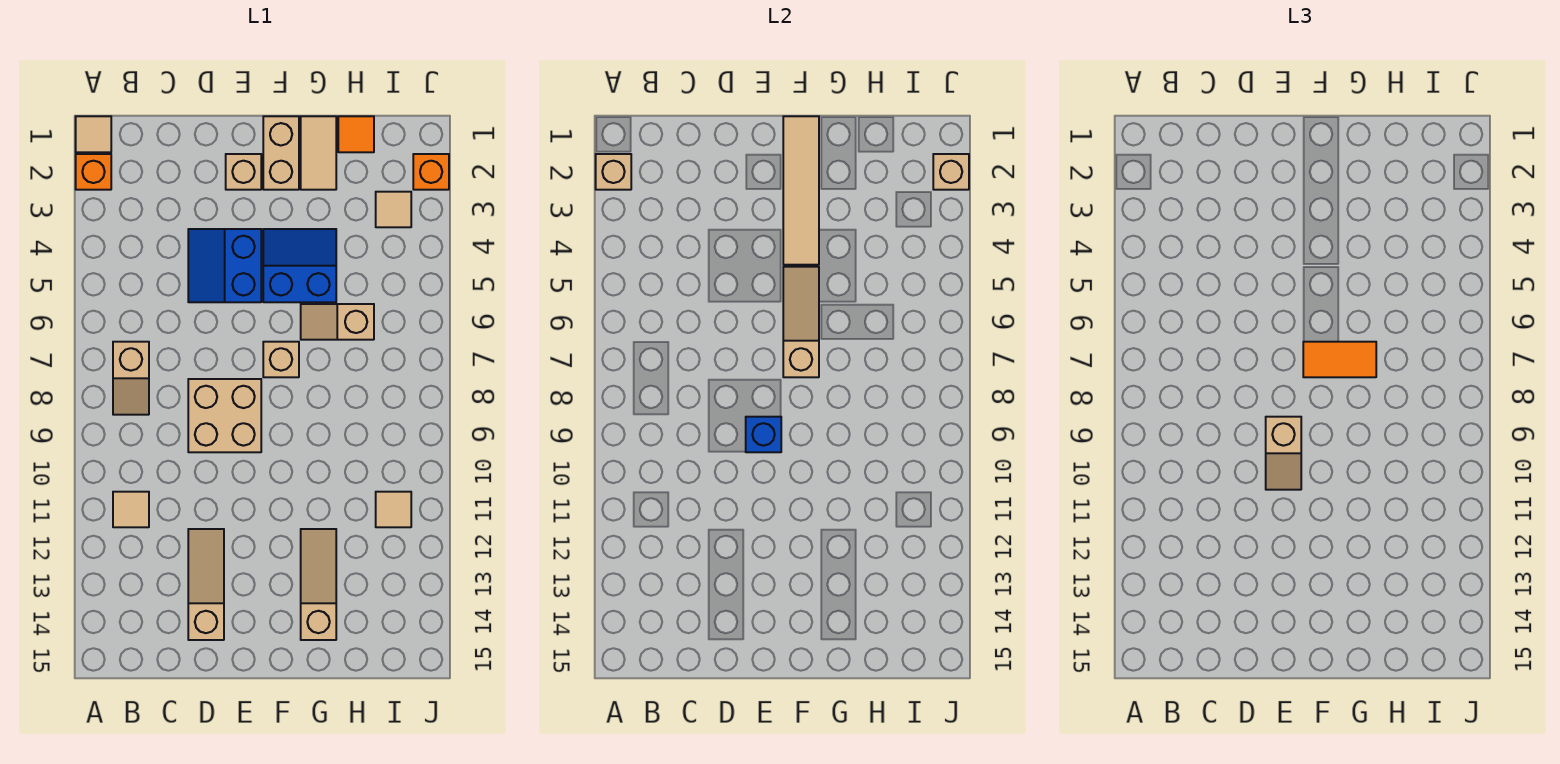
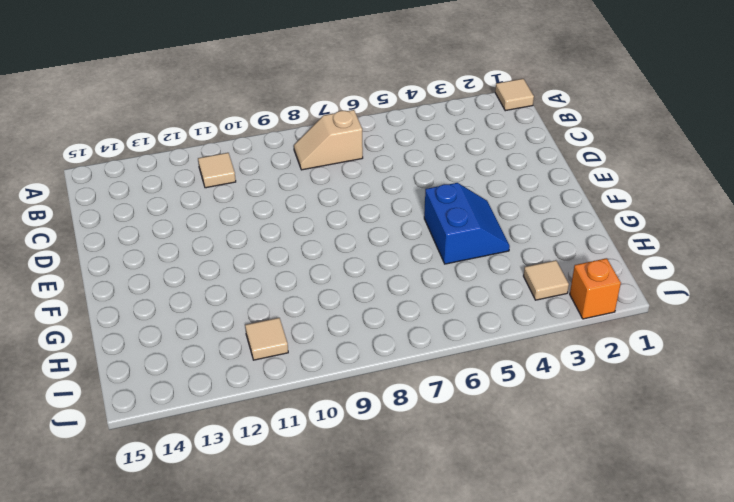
none -> orange 1x1 brick [76,154,111,190]
none -> blue 2x2 slope [188,229,261,302]
none -> tan 2x2 brick [188,379,261,452]

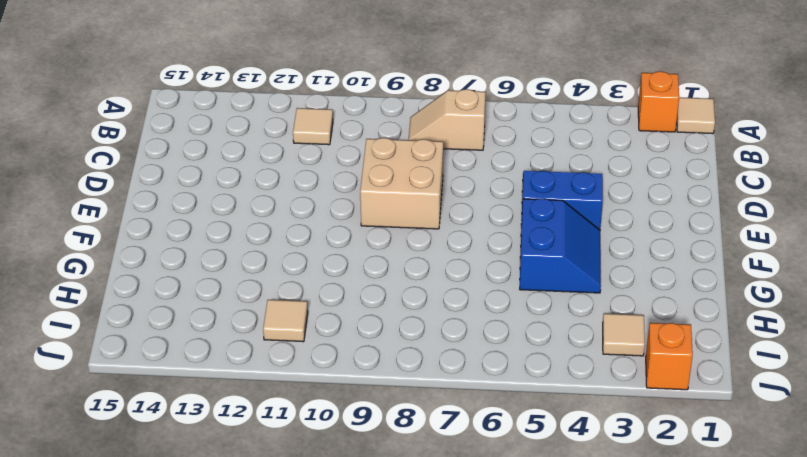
none -> tan 1x3 slope [188,529,224,640]
none -> tan 1x1 brick [226,154,261,190]
none -> tan 1x2 brick [263,116,299,190]

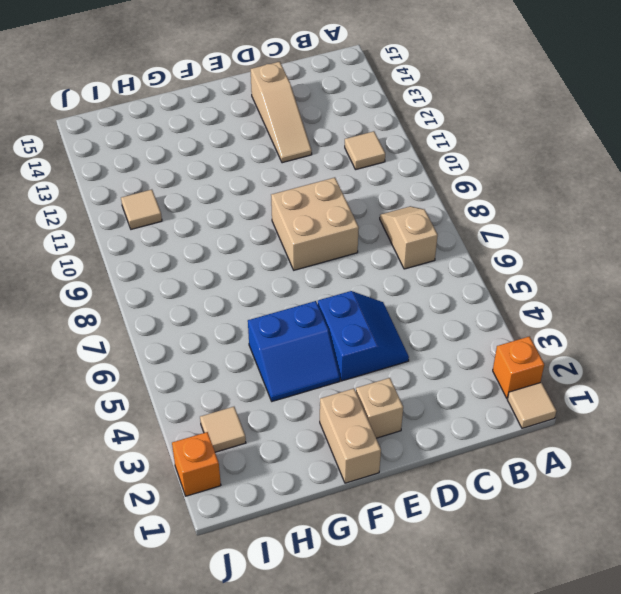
none -> tan 1x1 brick [263,342,299,377]
none -> tan 1x2 tile [301,116,336,190]
none -> tan 1x2 slope [301,304,374,340]

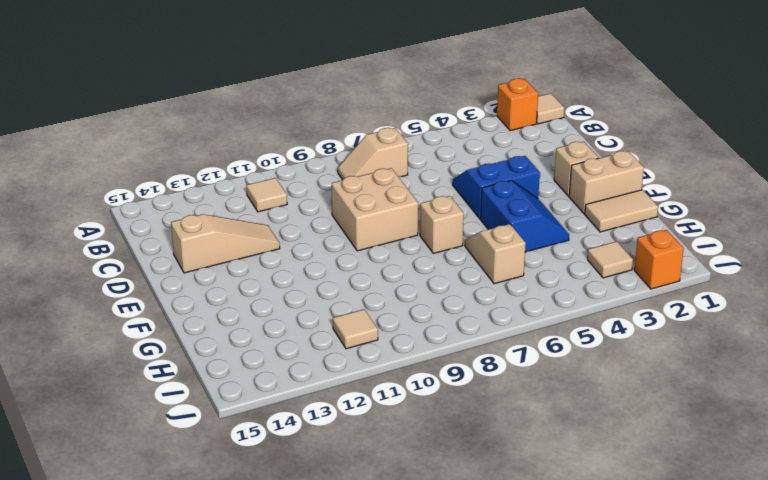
none -> tan 1x3 slope [301,529,336,640]
none -> orange 1x1 tile [338,116,374,152]
none -> tan 1x1 brick [596,154,631,190]

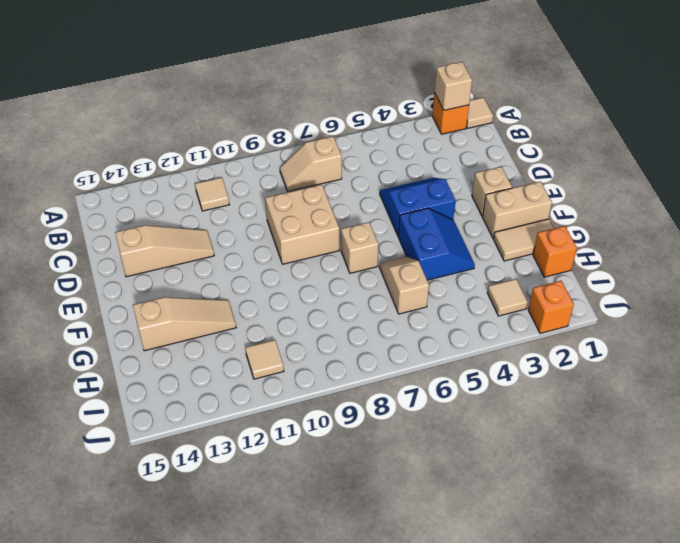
orange 1x1 brick [533,226,577,277] -> orange 1x1 tile [338,116,374,152]
none -> blue 1x1 brick [746,417,781,452]
none -> tan 1x4 tile [783,116,819,265]
none -> tan 1x3 slope [783,267,819,377]

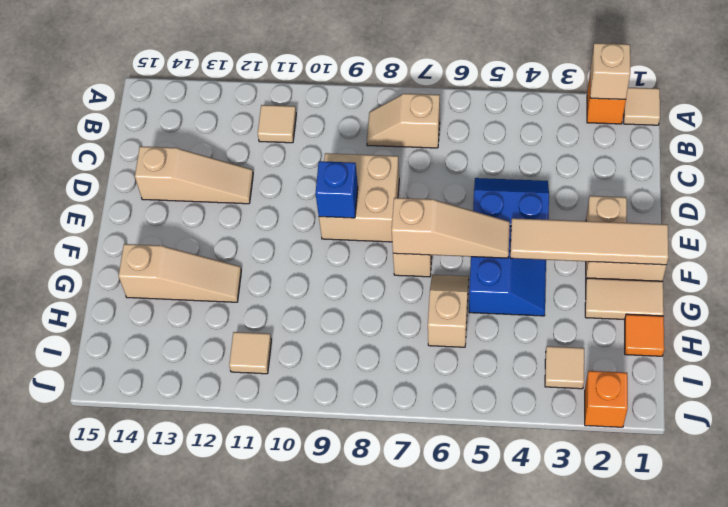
none -> tan 1x1 brick [933,154,969,190]
none -> tan 1x2 slope [1266,417,1301,490]
none -> orange 1x2 tile [1303,342,1376,377]

